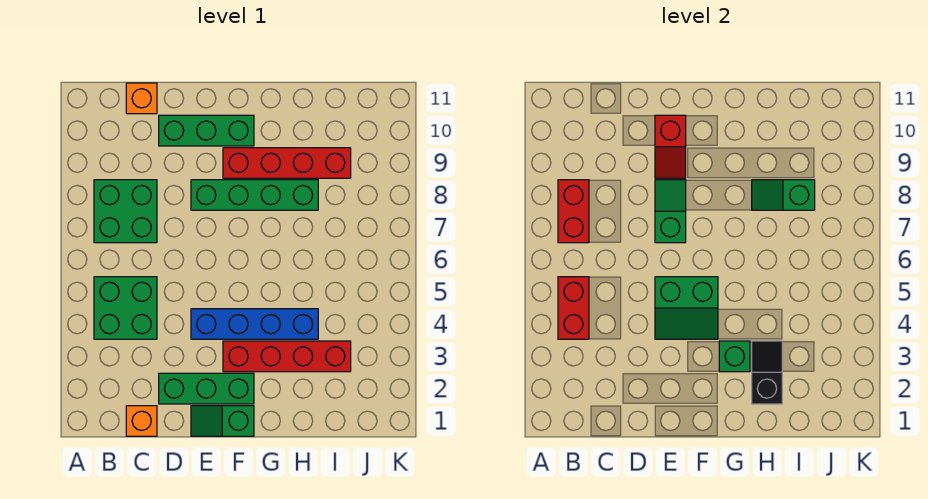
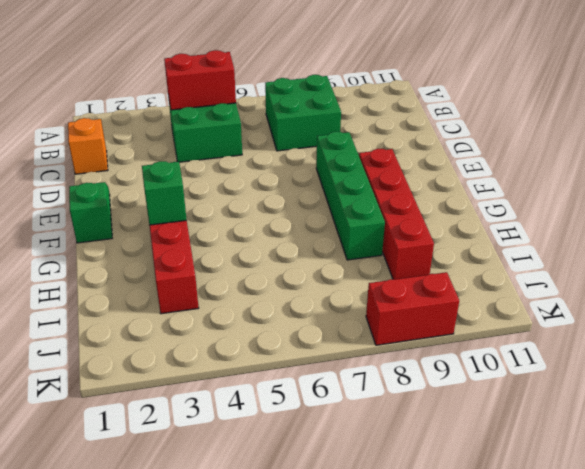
red 1x2 brick [366,272,459,345] -> red 1x2 brick moved to [558,180,589,243]
none -> orange 1x1 brick [126,83,157,114]
none -> green 1x3 brick [159,373,254,404]
none -> green 1x3 brick [159,115,254,146]

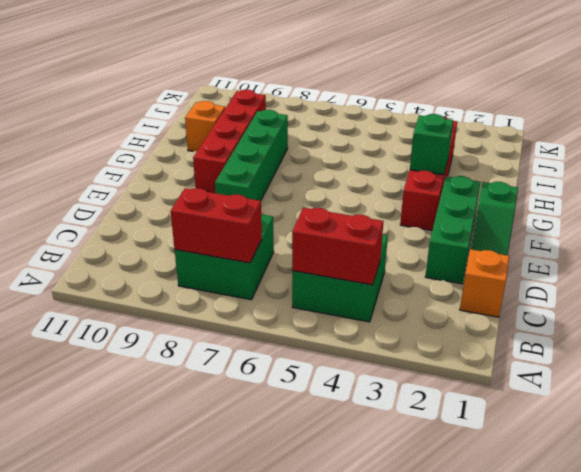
orange 1x1 brick [185,101,225,151] -> orange 1x1 brick moved to [126,83,157,114]
none -> green 1x3 brick [159,115,254,146]
none -> blue 1x4 brick [191,309,318,339]
none -> green 2x2 slope [655,277,718,339]

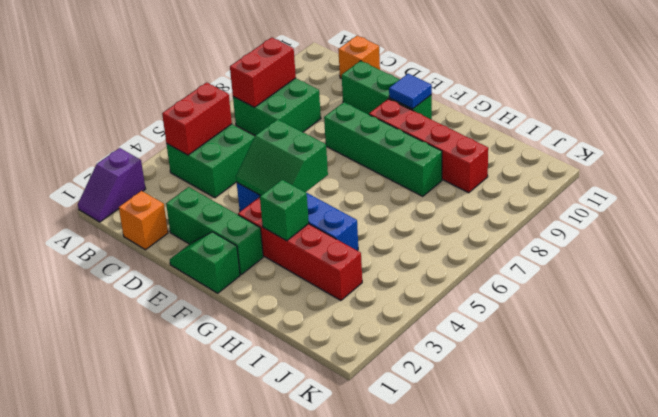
purple 1x2 slope [78,148,145,222] -> none
blue 1x1 tile [389,74,432,109] -> none
none -> green 1x2 slope [655,180,686,243]
none -> red 1x2 slope [655,115,686,178]
none -> black 1x2 slope [752,341,782,404]

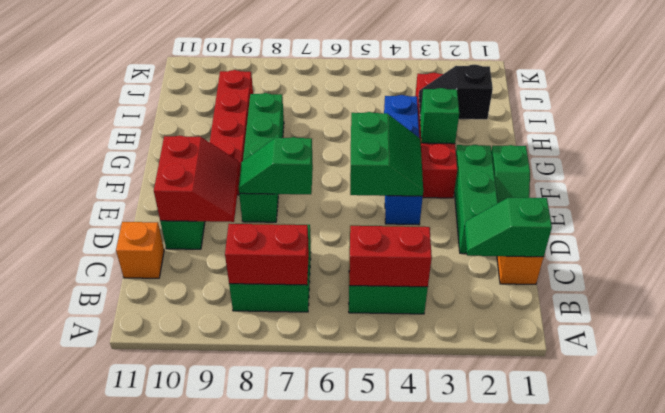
green 1x2 slope [464,198,552,257] -> green 1x2 slope turned to [752,180,815,210]
red 2x2 slope [154,136,240,222] -> red 1x2 slope [655,115,686,178]

